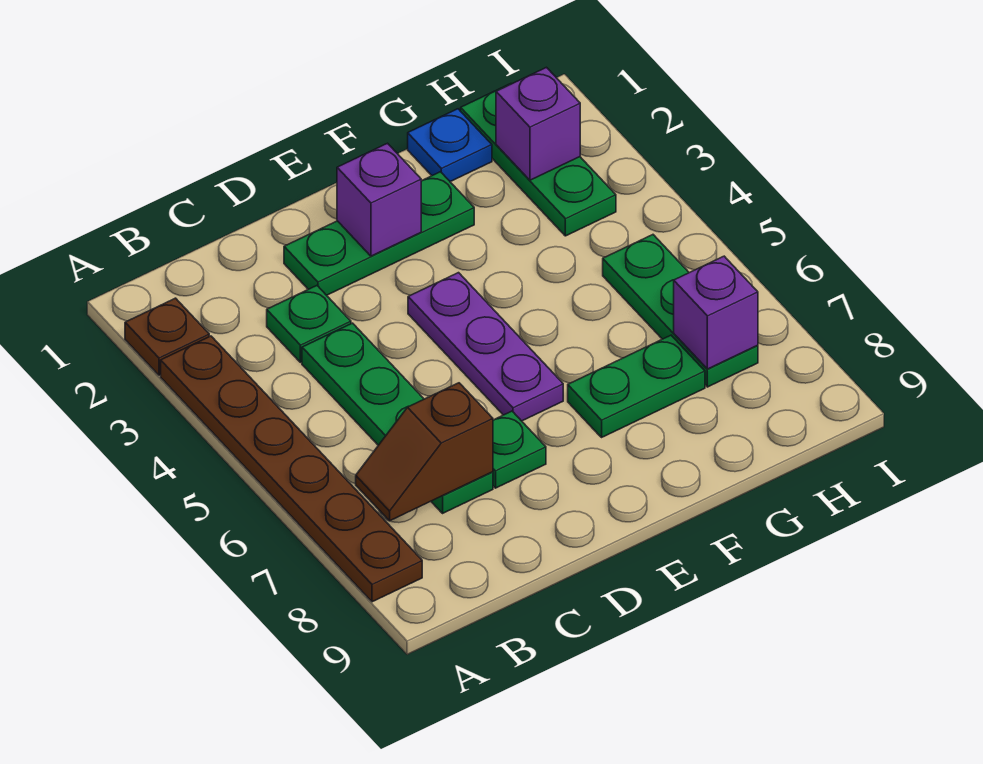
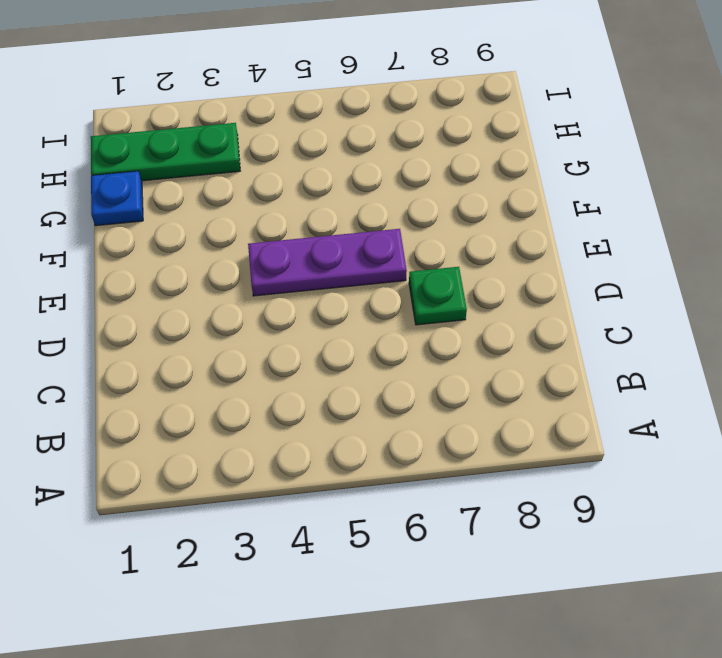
none -> brown 1x1 plate [125,298,209,375]
none -> brown 1x6 plate [161,336,422,602]
none -> green 1x1 plate [267,286,351,362]

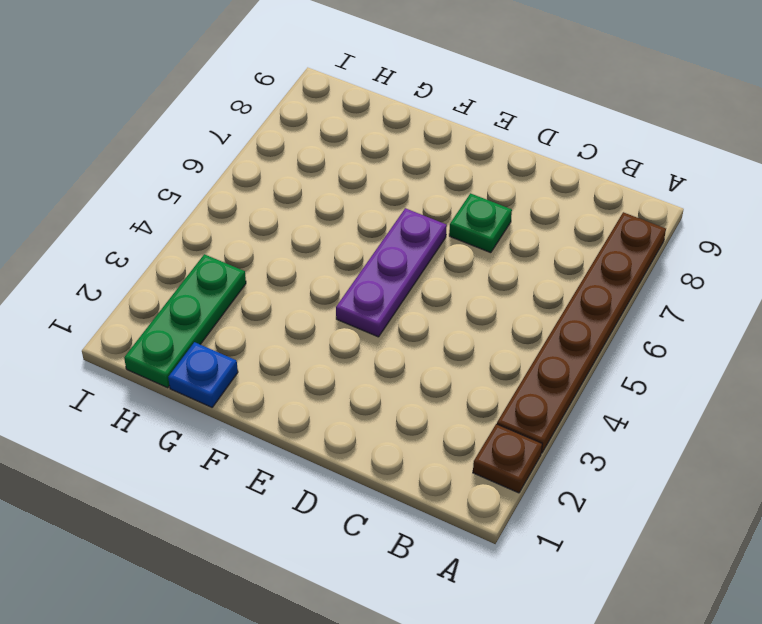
none -> green 1x1 plate [267,286,351,362]
none -> green 1x4 plate [302,323,493,513]
none -> green 1x3 plate [284,172,474,295]

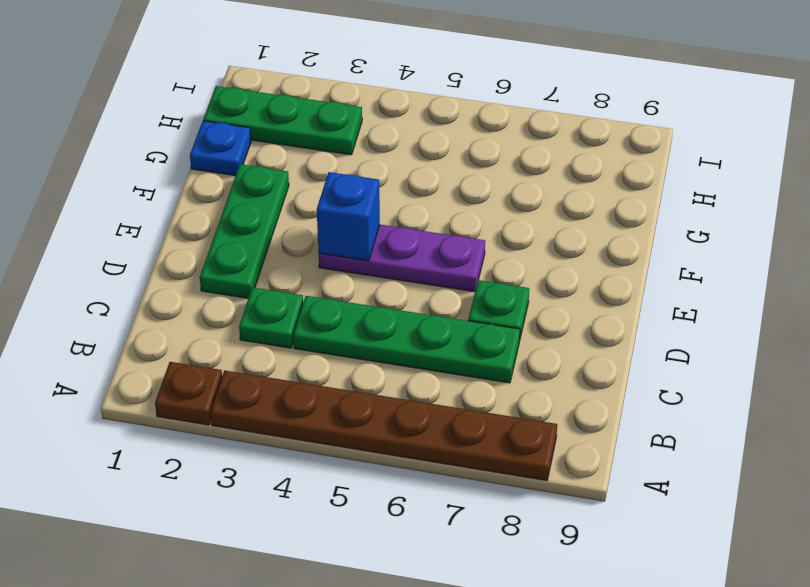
blue 1x1 brick [317,172,380,261] -> none
none -> green 1x2 plate [568,335,705,437]
none -> green 1x3 plate [603,235,758,387]
none -> brown 1x2 slope [356,383,493,521]

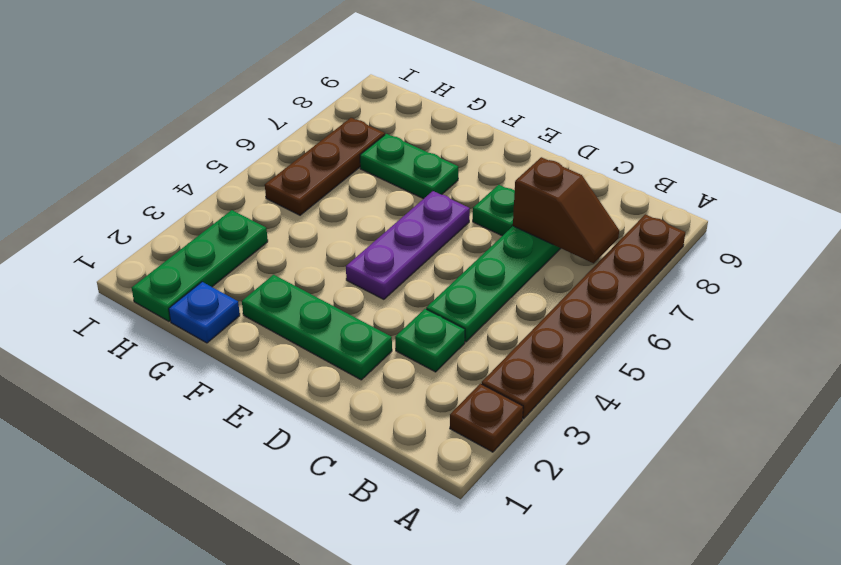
brown 1x3 plate [265,118,385,215] -> green 1x3 plate [603,235,758,387]
none -> purple 1x1 brick [337,143,421,256]
none -> purple 1x1 brick [496,67,580,180]
none -> purple 1x1 brick [674,256,758,369]

